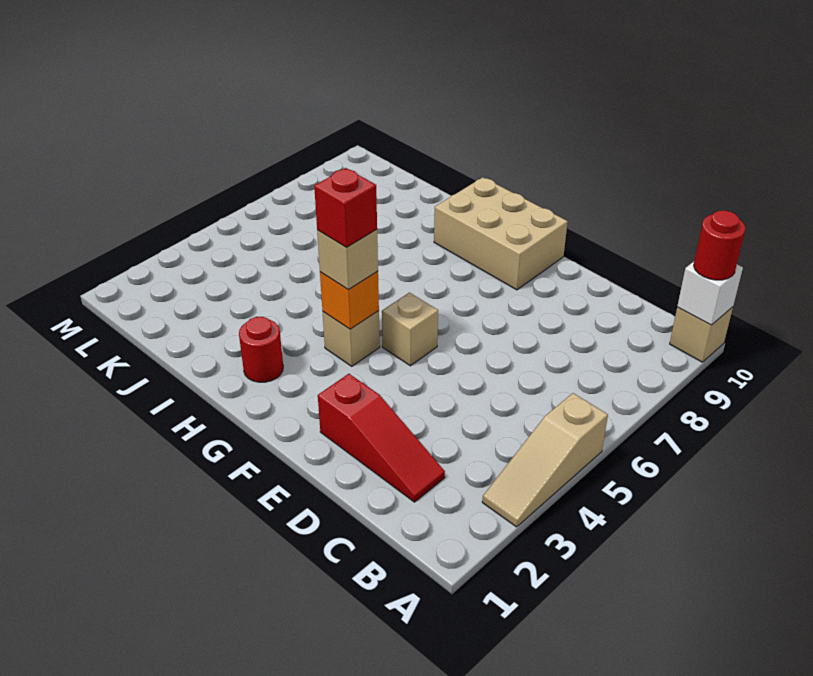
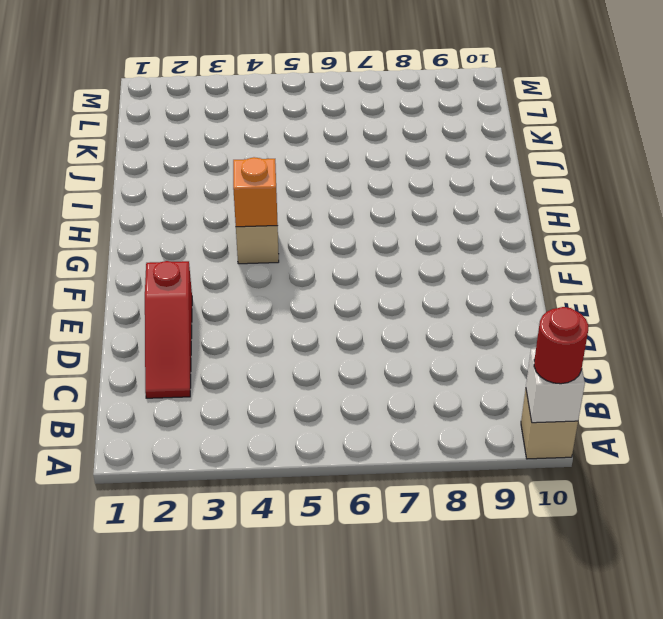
none -> tan 1x3 slope [482,393,608,527]
none -> tan 1x1 brick [382,293,438,366]
none -> tan 2x3 brick [434,177,568,290]

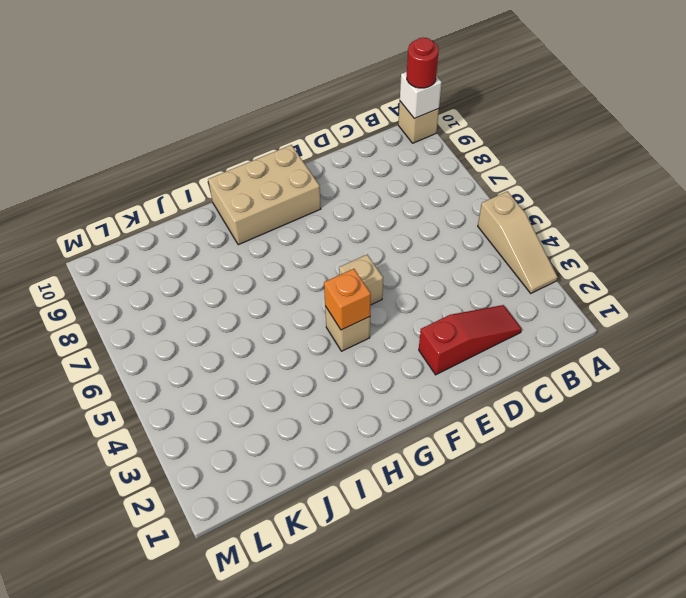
none -> red 1x1 round brick [239,317,283,382]
none -> tan 1x1 brick [317,229,378,289]
none -> red 1x1 brick [314,168,377,248]

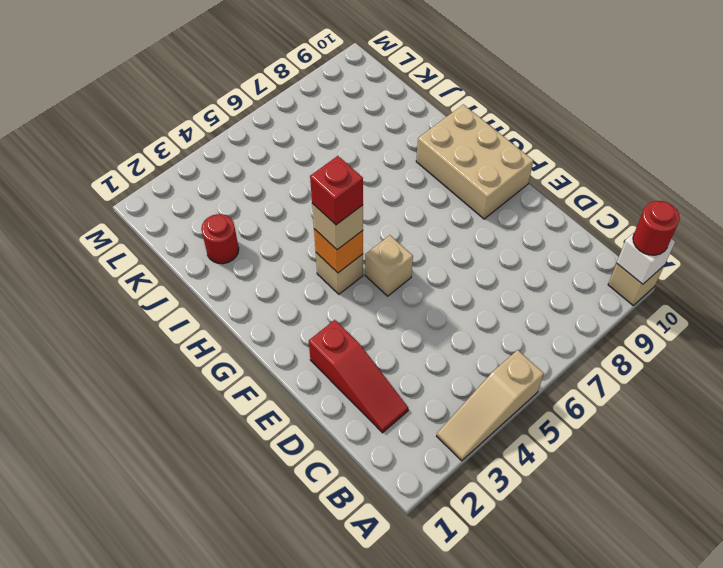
red 1x1 round brick [201,214,239,264] -> red 1x1 round brick moved to [239,317,283,382]

